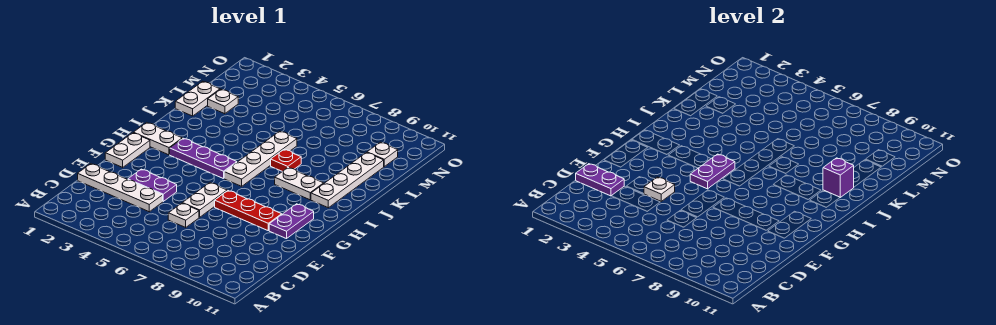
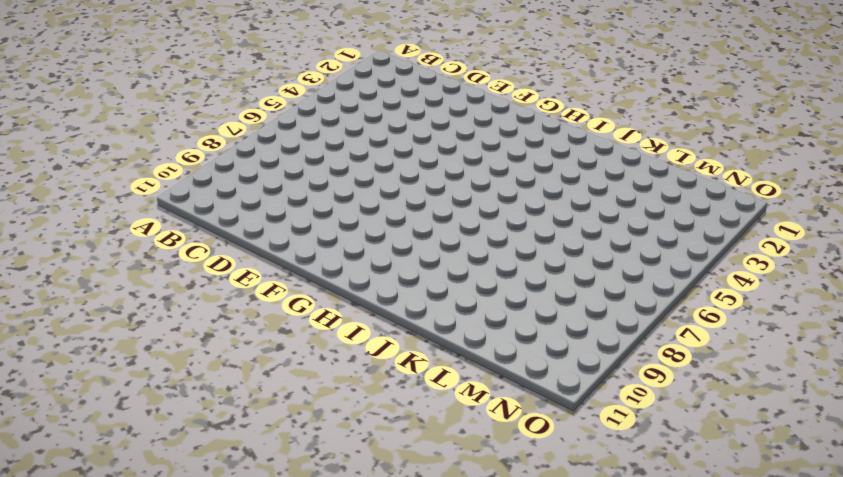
none -> white 1x4 plate [78,164,163,212]
none -> white 1x1 plate [168,203,199,227]
none -> purple 1x2 plate [128,169,177,201]

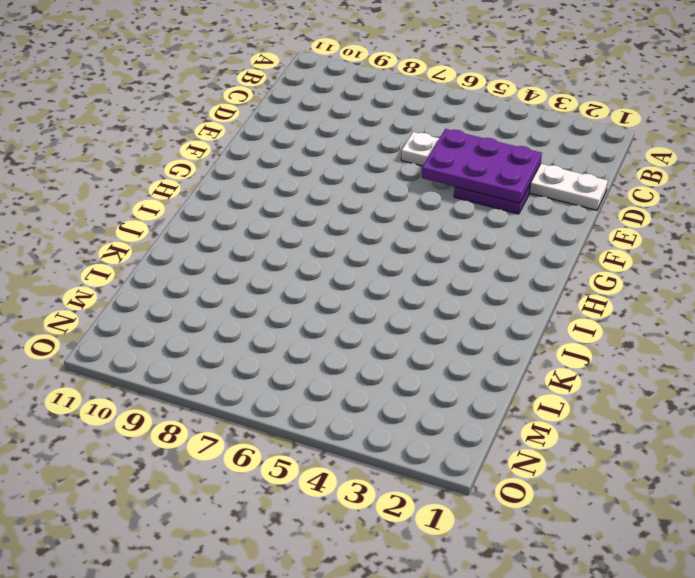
purple 2x3 plate [422,129,542,203] -> white 1x1 plate [644,177,675,201]
none -> white 1x2 plate [183,183,227,217]
none -> white 1x2 plate [105,133,150,167]
none -> red 1x3 plate [215,191,282,230]

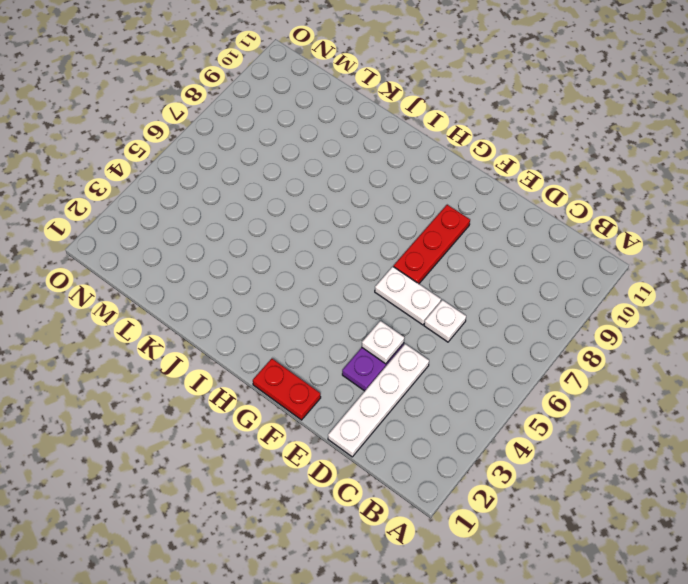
red 1x2 plate [253,359,321,420] -> white 1x2 plate [105,133,150,167]
none -> purple 1x2 plate [269,204,314,239]
none -> white 1x2 plate [133,123,182,155]
none -> purple 1x3 plate [170,138,237,179]

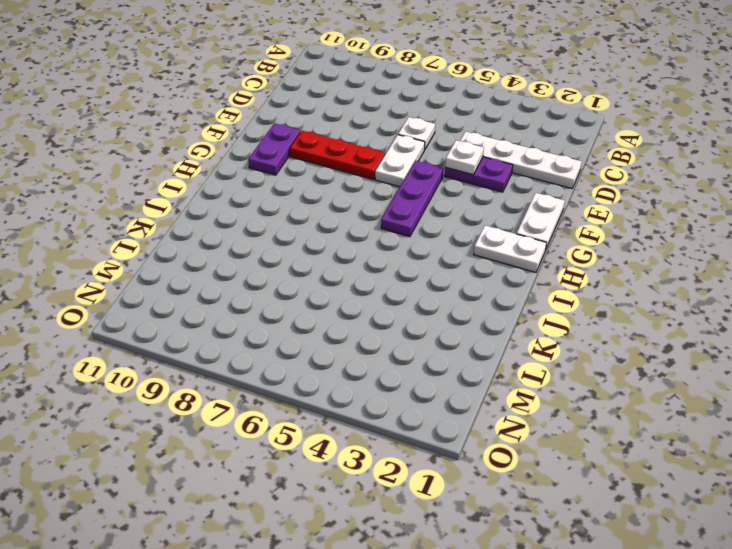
purple 1x3 plate [381,161,443,237] -> purple 1x3 plate turned to [170,138,237,179]
none -> white 1x4 plate [224,131,297,186]
none -> white 1x2 plate [275,168,324,200]
none -> white 1x4 plate [311,153,384,208]

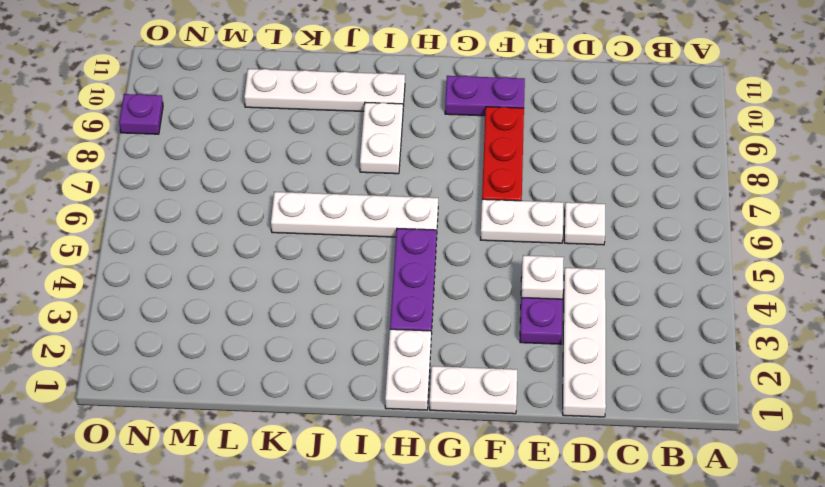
purple 1x1 plate [119,94,163,134] -> none
none -> red 1x1 plate [271,150,301,172]
none -> white 1x2 plate [175,81,220,116]
none -> white 1x1 plate [208,89,238,114]

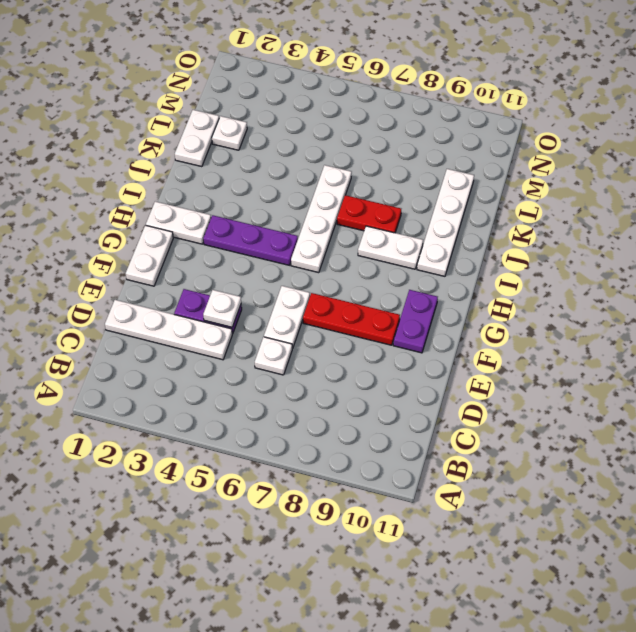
red 1x2 plate [337,195,401,233] -> red 1x1 plate [271,150,301,172]
none -> white 1x1 plate [367,142,398,166]
none -> purple 1x2 plate [576,164,624,196]
none -> purple 1x2 plate [690,154,735,189]

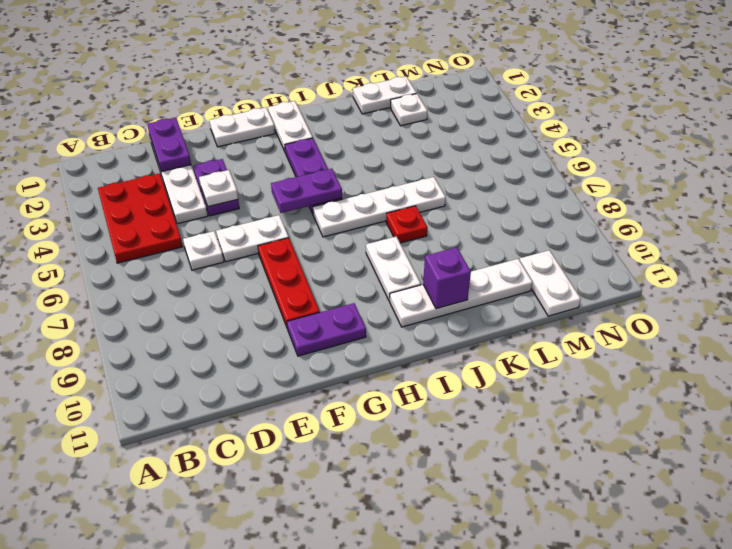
red 2x3 plate [98,173,183,263] -> none
white 1x2 plate [519,250,581,316] -> white 1x1 plate [367,142,398,166]

